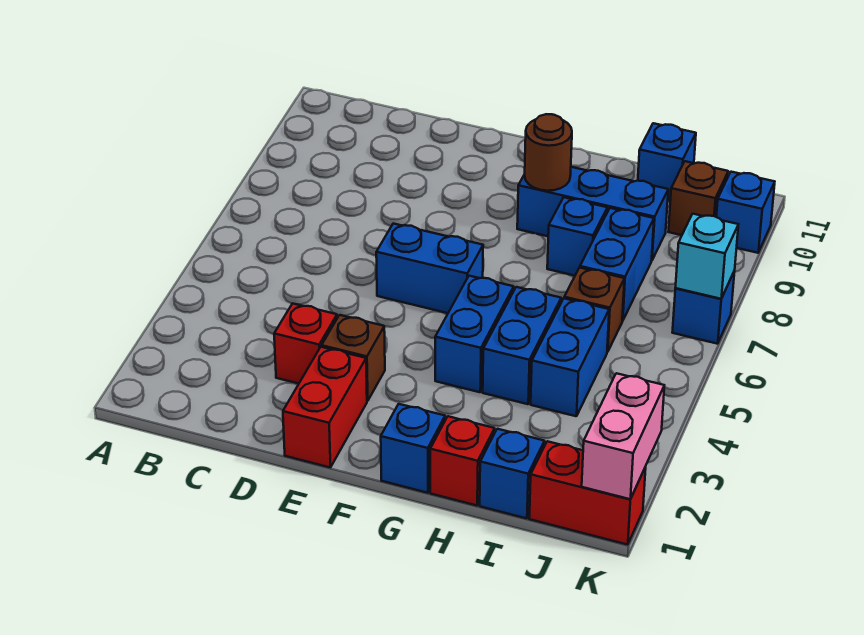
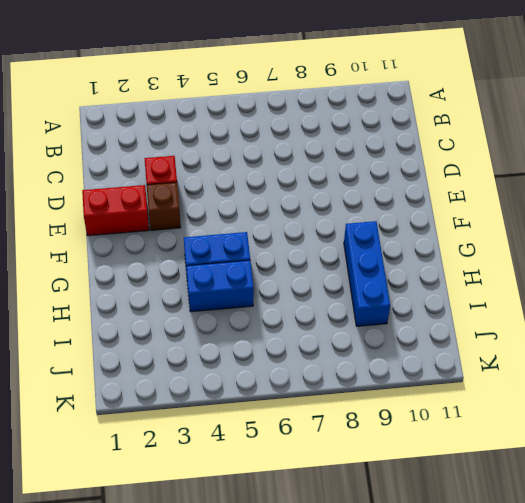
none -> blue 1x2 brick [376,224,483,313]
none -> blue 1x1 brick [381,404,445,493]
none -> red 1x1 brick [430,416,495,506]

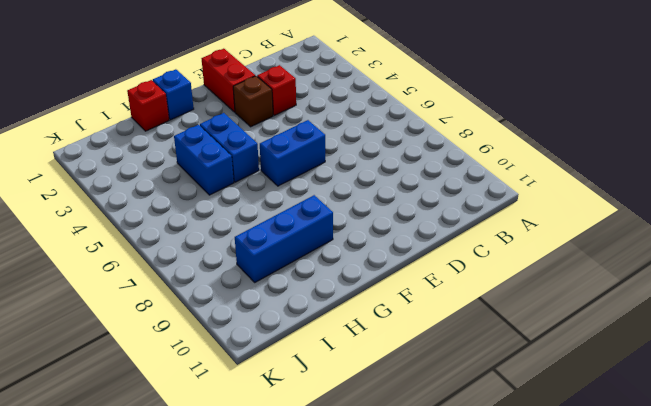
none -> blue 1x1 brick [547,197,607,276]
none -> blue 1x1 brick [480,429,545,518]
none -> blue 1x2 brick [531,298,609,416]

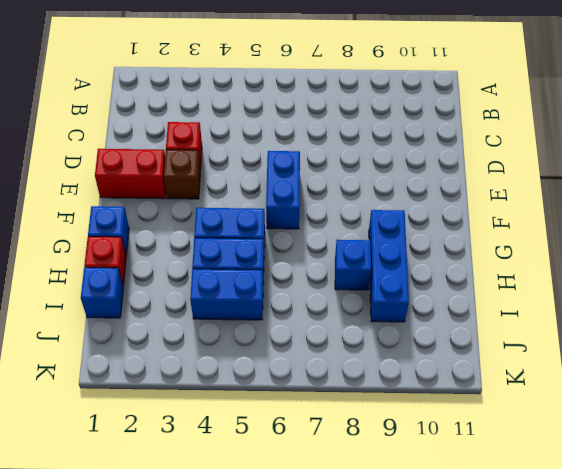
none -> brown 1x1 brick [564,268,624,352]
none -> blue 1x2 brick [580,208,654,321]
none -> blue 1x1 brick [638,123,696,201]

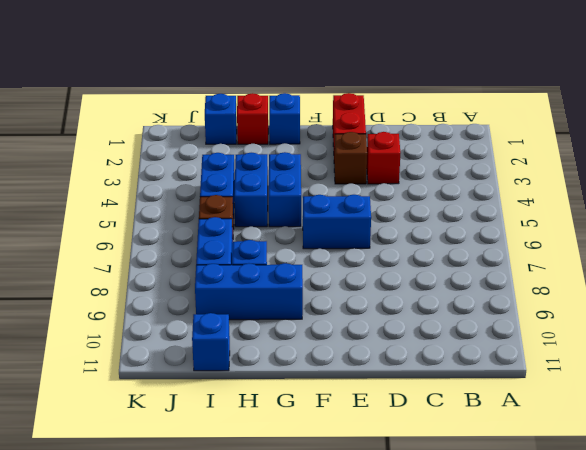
none -> red 1x2 brick [529,441,646,545]
none -> brown 1x1 brick [668,161,728,235]
none -> blue 1x1 brick [672,271,735,344]

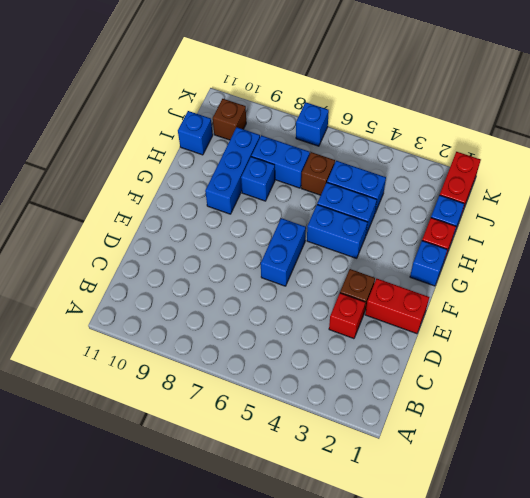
none -> blue 1x1 brick [716,172,775,253]
none -> brown 1x1 round brick [525,114,572,191]
none -> pink 1x2 brick [582,373,664,499]

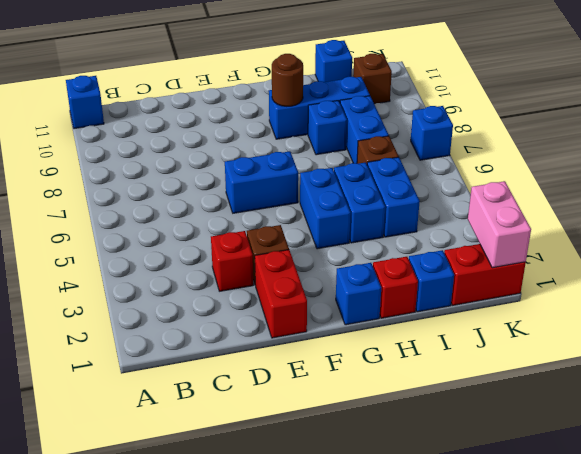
blue 1x1 brick [66,76,104,129] -> blue 1x1 brick moved to [716,172,775,253]
none -> cyan 1x1 brick [675,214,738,299]

